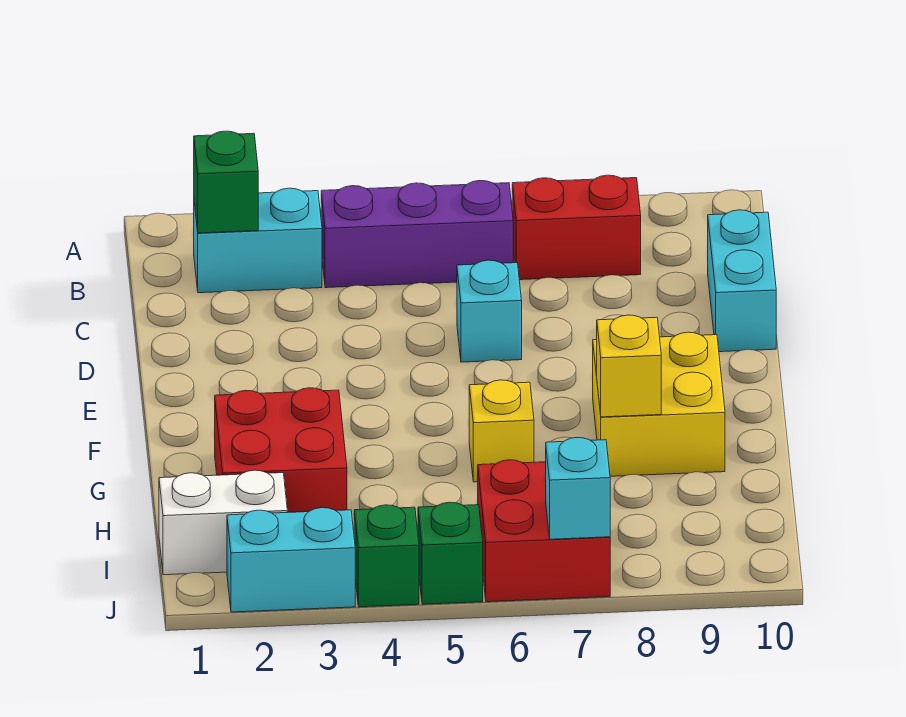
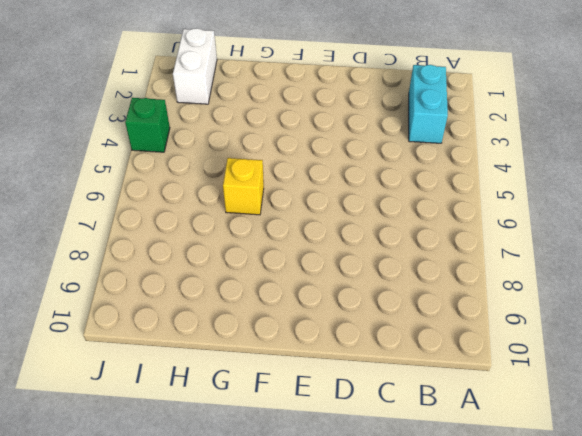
none -> purple 1x3 brick [321,181,513,288]
none -> red 1x2 brick [512,175,641,280]
none -> cyan 1x2 brick [708,210,776,352]

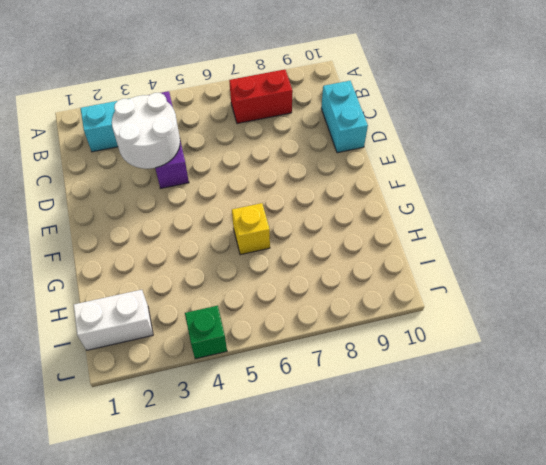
purple 1x3 brick [155,91,189,188] -> purple 1x3 brick turned to [321,181,513,288]
white 2x2 round brick [112,93,180,169] -> none
none -> cyan 1x1 brick [457,260,522,362]
none -> yellow 2x2 brick [593,332,725,476]
none -> red 2x2 brick [215,388,347,512]

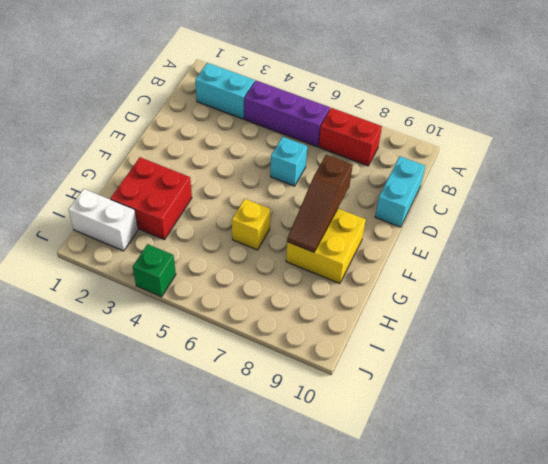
brown 1x3 slope [287,155,353,252] -> yellow 1x1 brick [597,315,661,417]
none -> red 2x2 brick [478,460,610,602]
none -> cyan 1x2 brick [227,508,355,612]
none -> green 1x1 brick [418,502,483,604]

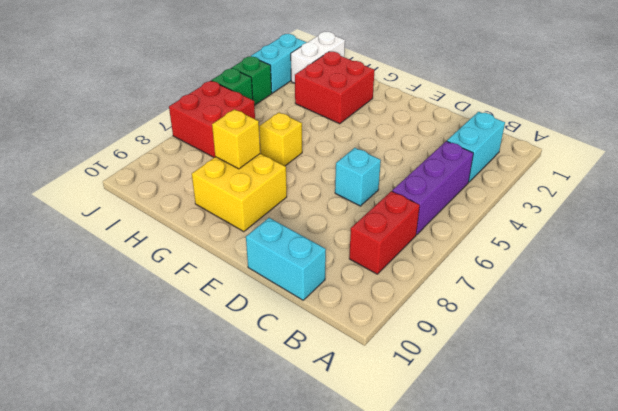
none -> green 1x1 brick [194,131,258,233]
none -> cyan 1x1 brick [546,438,610,539]

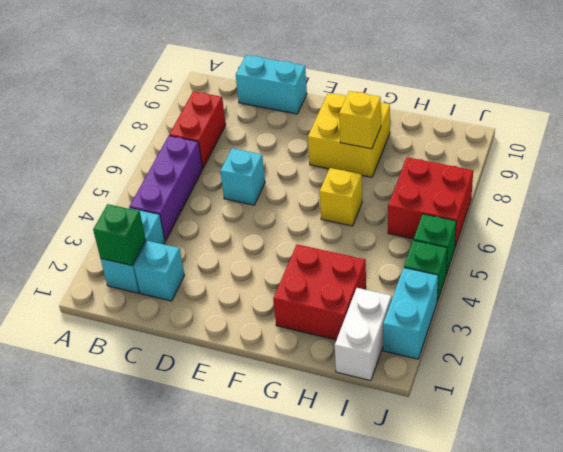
cyan 1x1 brick [134,241,184,301] -> cyan 1x1 brick moved to [546,438,610,539]

